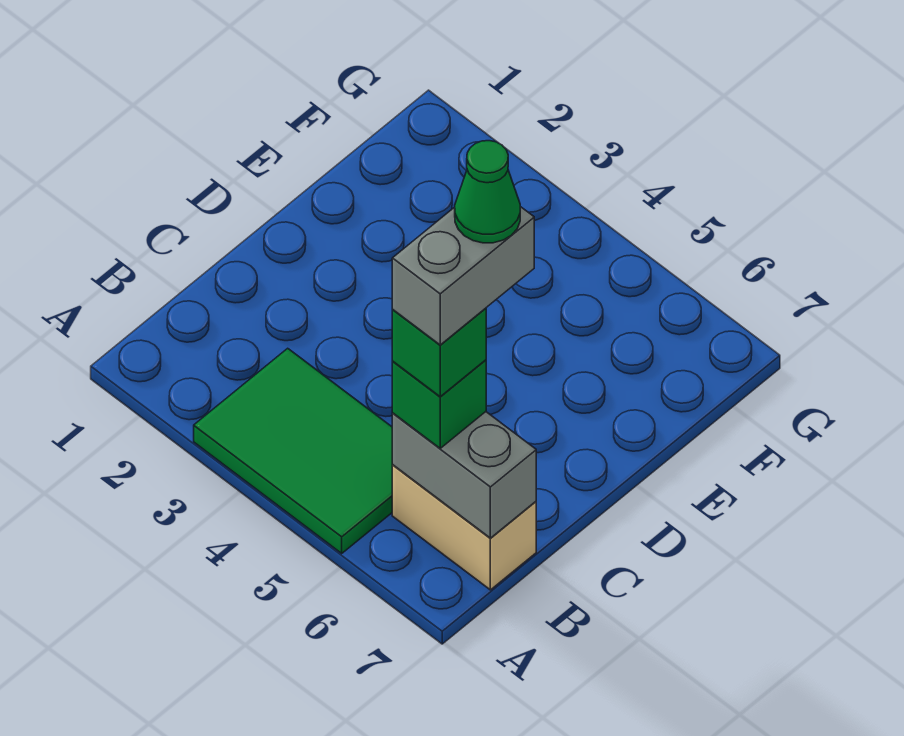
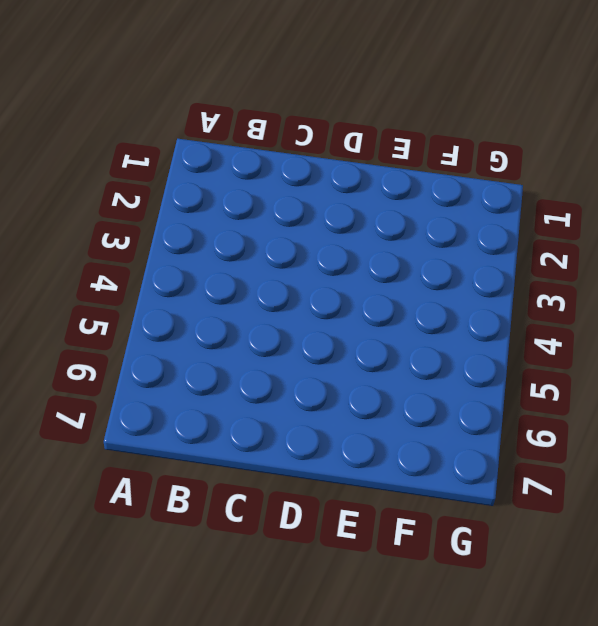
none -> green 2x3 tile [194,348,393,553]
none -> tan 1x2 brick [392,465,536,590]

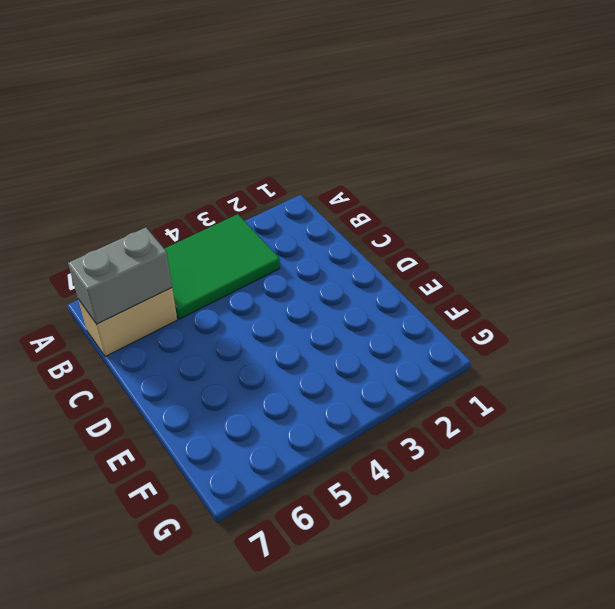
none -> green 1x1 brick [392,360,486,448]
none -> green 1x1 brick [392,308,486,397]

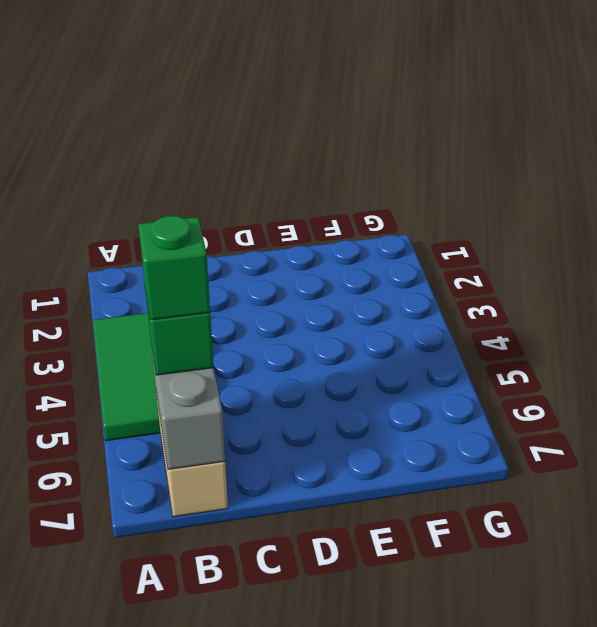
none -> grey 1x2 brick [392,207,534,345]
none -> green 1x1 cone [455,141,520,243]

